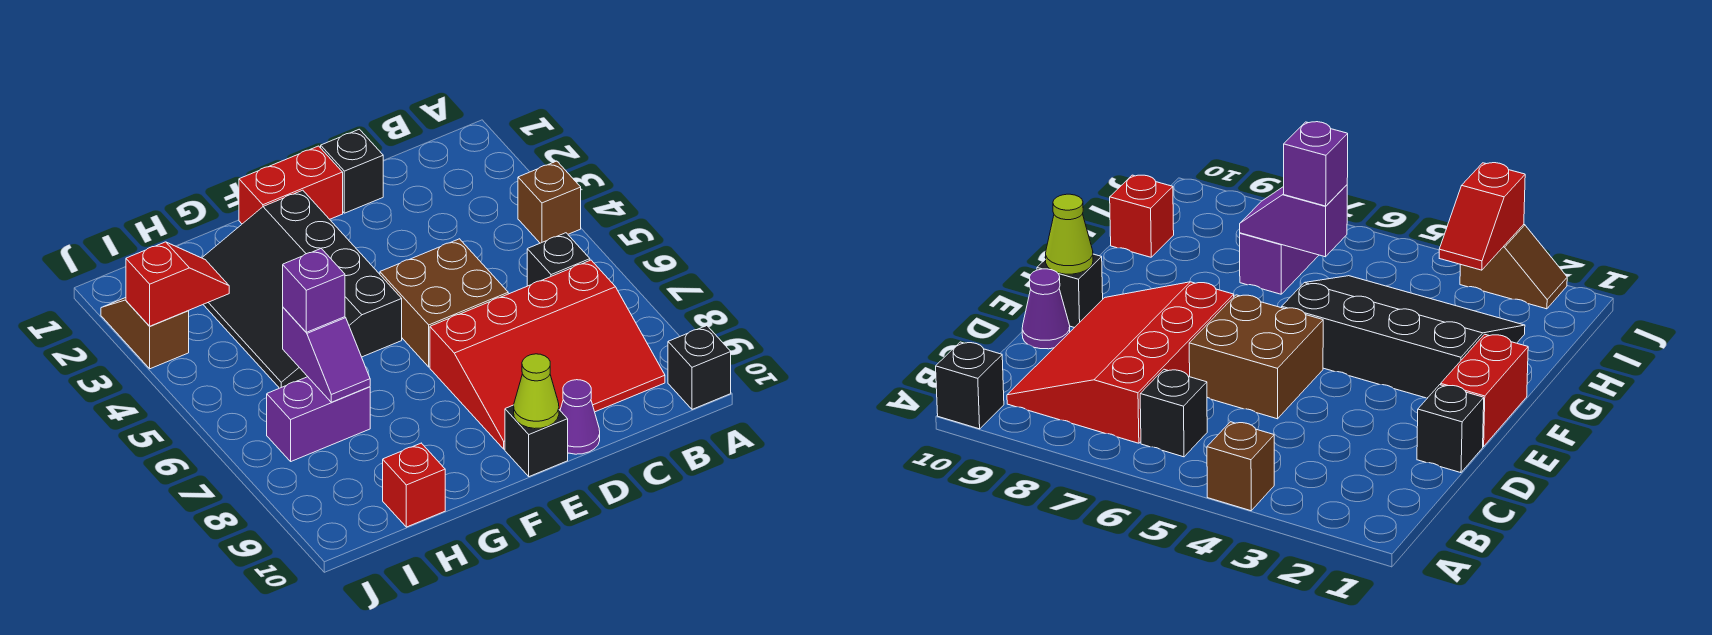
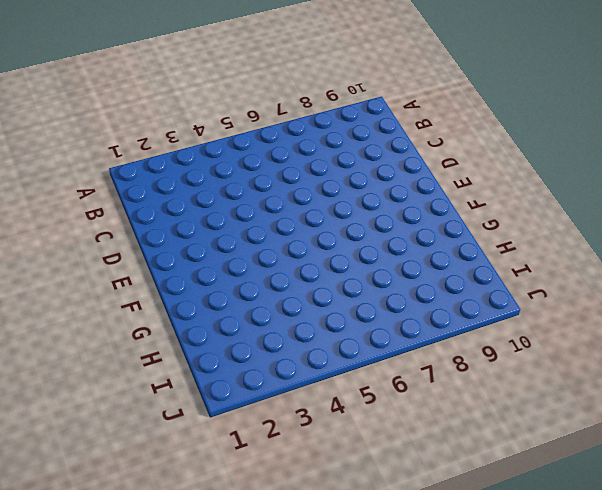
none -> brown 1x1 brick [518,161,581,243]
none -> black 1x1 brick [668,326,731,409]
none -> black 1x1 brick [527,233,590,286]

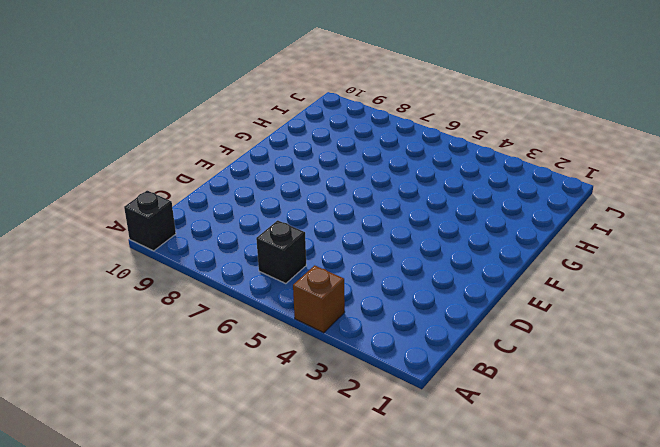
none -> red 3x4 slope [430,260,665,449]
none -> black 1x1 brick [321,129,383,213]
none -> brown 2x2 brick [380,239,508,367]

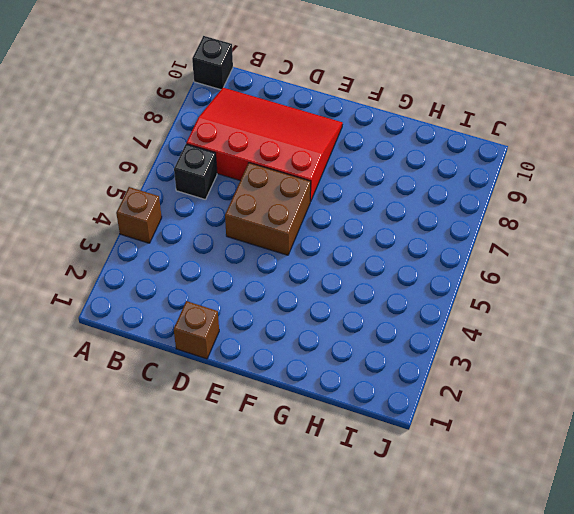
brown 1x1 brick [174,301,219,359] -> black 1x1 brick [321,129,383,213]
none -> purple 1x1 cone [560,380,600,454]
none -> red 1x2 brick [239,146,343,224]
none -> black 1x1 brick [505,405,568,477]

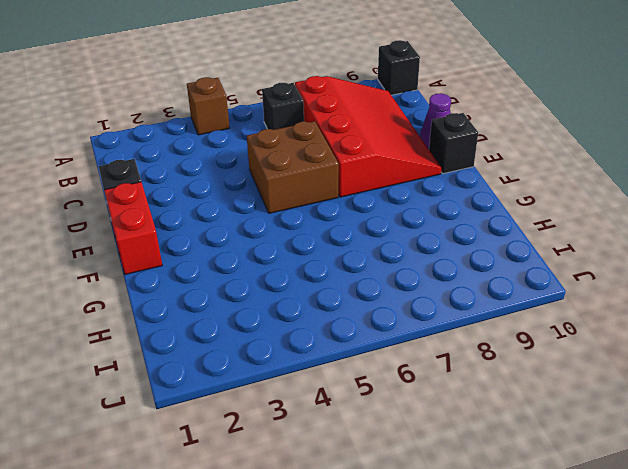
none -> black 3x4 slope [202,190,402,388]
none -> purple 1x2 brick [267,377,370,461]
none -> red 1x1 brick [383,443,445,527]

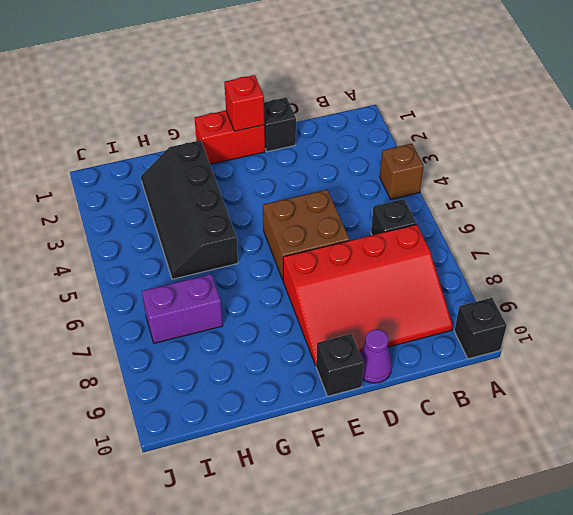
red 1x1 brick [224,75,265,131] -> red 1x1 brick moved to [383,443,445,527]
black 2x4 slope [141,140,238,279] -> black 3x4 slope [202,190,402,388]
none -> brown 1x2 slope [101,298,189,369]
none -> lime 1x1 cone [514,354,559,429]
none -> purple 1x2 slope [283,308,370,402]

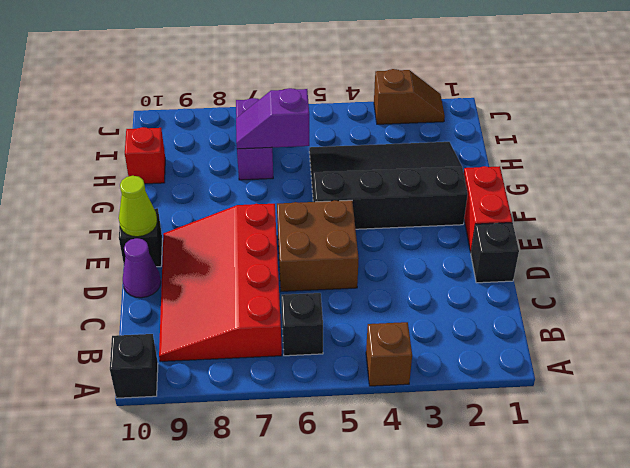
none -> red 1x2 slope [126,242,229,326]
none -> purple 1x1 brick [283,248,345,332]

